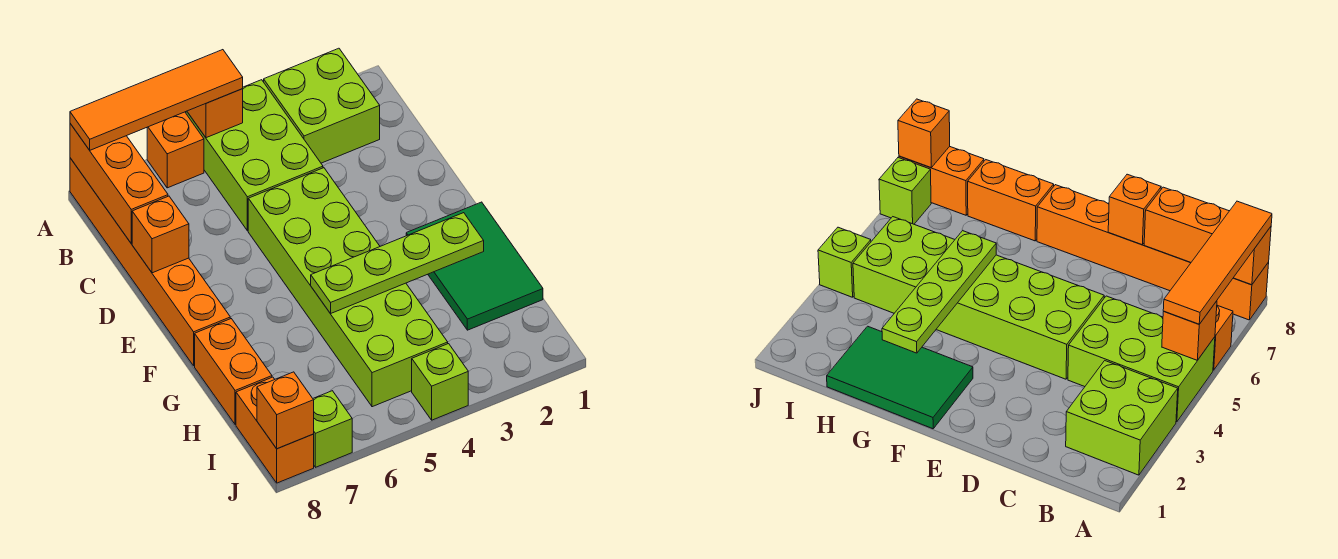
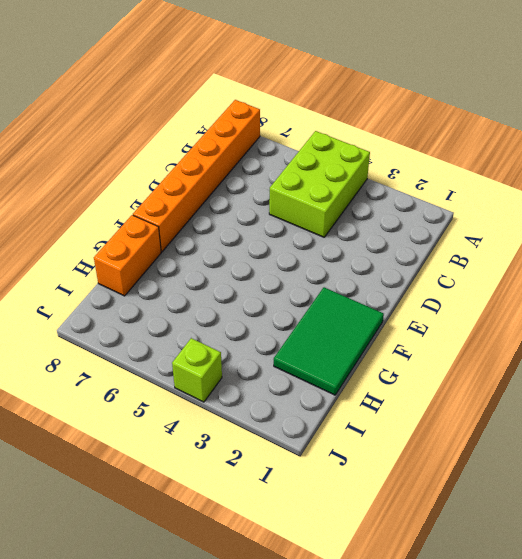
none -> lime 2x2 brick [264,48,380,163]
none -> orange 1x1 brick [147,112,204,188]
none -> lime 2x6 brick [248,168,448,407]

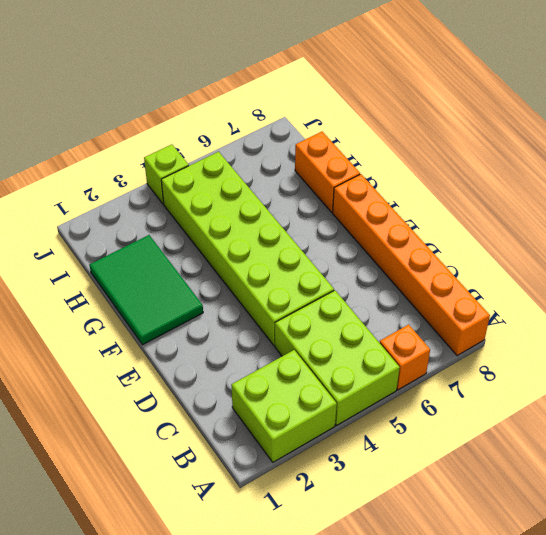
none -> orange 1x2 brick [236,377,314,483]
none -> lime 1x1 brick [313,391,352,467]
none -> orange 1x1 brick [187,89,243,138]

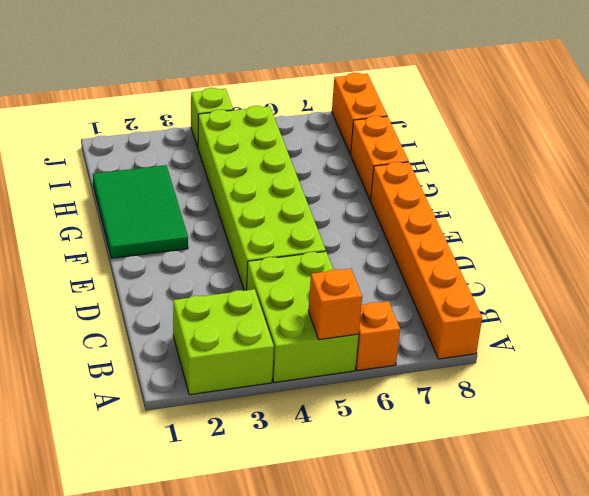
none -> lime 1x1 brick [313,391,352,467]
none -> orange 1x3 brick [70,124,168,243]
none -> orange 1x1 brick [132,196,189,273]

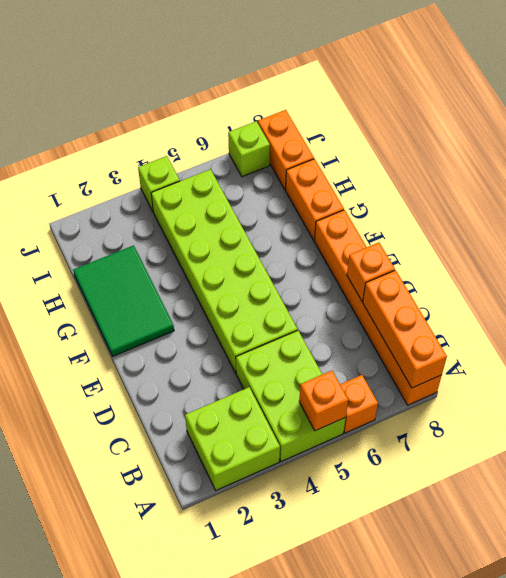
none -> lime 1x4 plate [311,213,484,314]
none -> orange 1x1 brick [257,372,314,449]
none -> orange 1x4 tile [70,50,243,150]

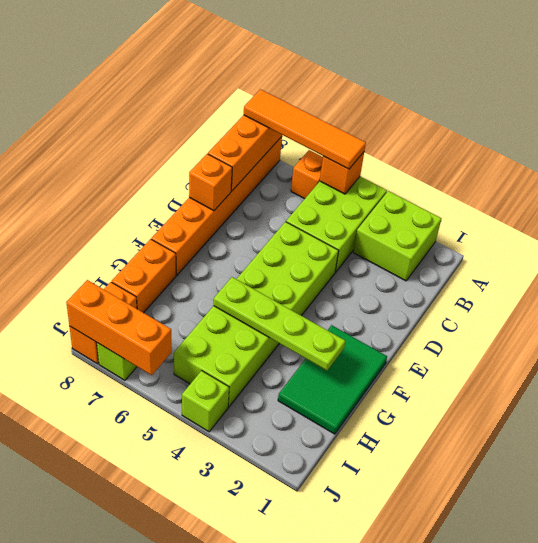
orange 1x3 brick [66,280,172,375] -> orange 1x1 brick [257,372,314,449]

